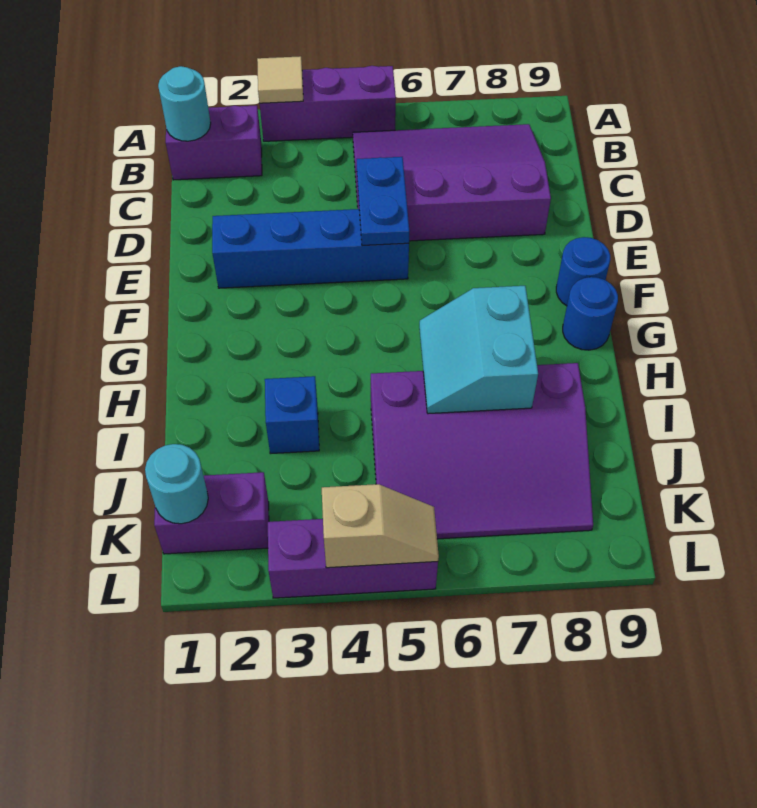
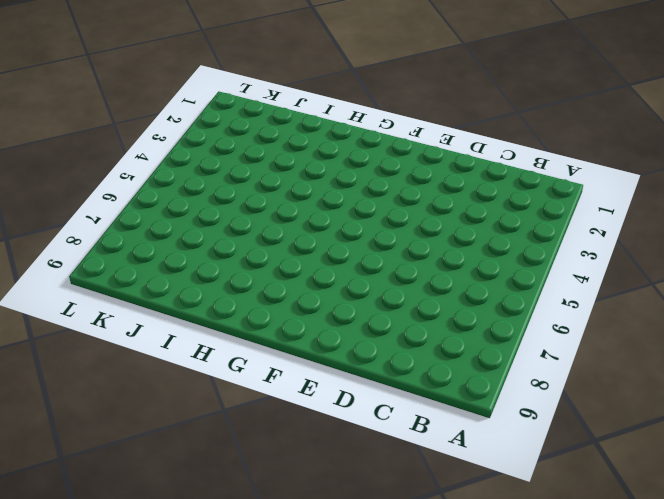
none -> purple 1x3 brick [260,66,396,141]
none -> purple 1x2 brick [166,105,262,180]
none -> purple 3x4 slope [353,124,551,241]

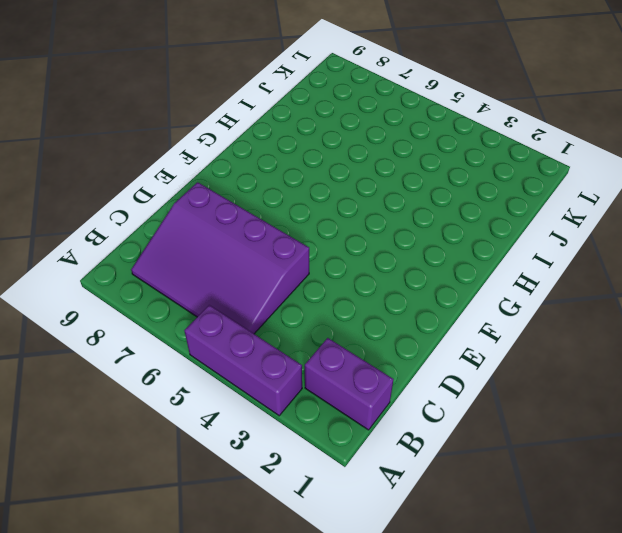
none -> blue 1x4 brick [212,209,409,288]
none -> blue 1x1 round brick [556,237,610,306]
none -> blue 1x1 round brick [563,277,618,350]

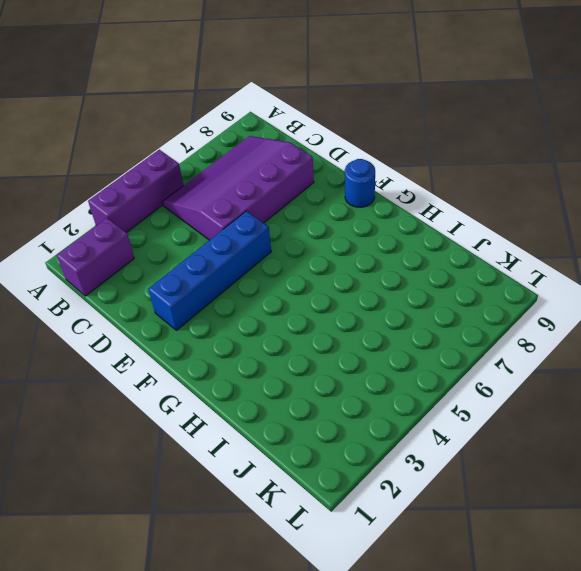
none -> blue 1x1 round brick [563,277,618,350]
none -> blue 1x1 brick [265,376,319,454]
none -> purple 3x4 slope [371,363,593,539]

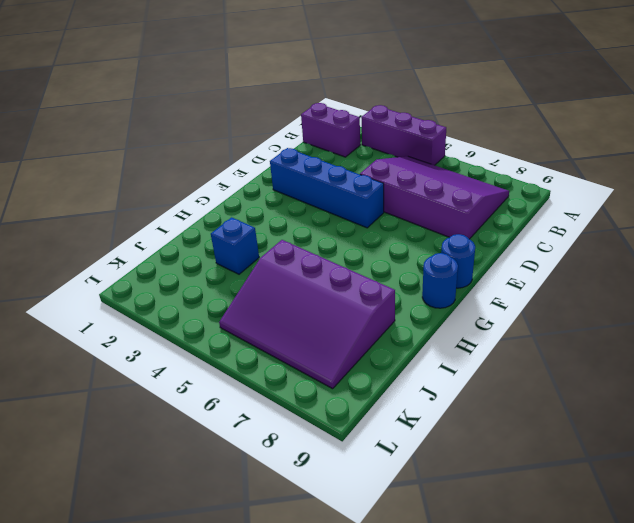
none -> purple 1x2 brick [154,472,269,554]
none -> purple 1x3 brick [268,519,438,598]
none -> tan 1x1 tile [257,56,303,103]

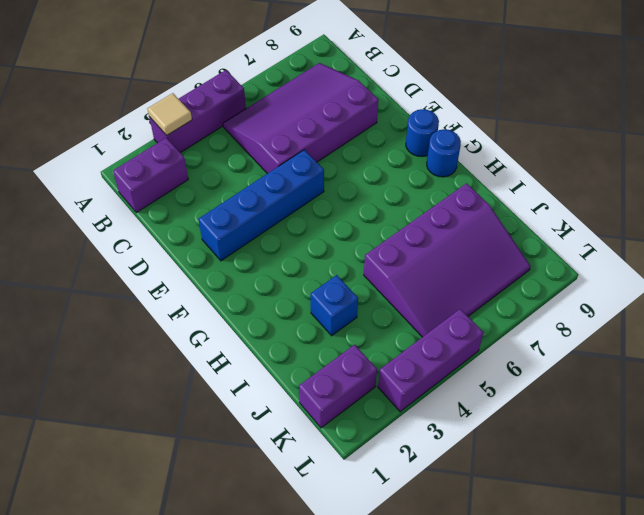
none -> cyan 1x1 round brick [158,66,211,141]
none -> blue 1x2 plate [357,157,409,246]
none -> cyan 2x2 slope [419,286,538,414]

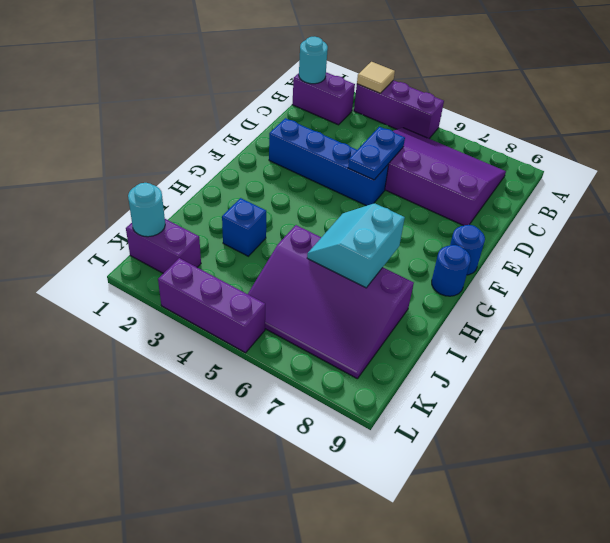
none -> tan 1x2 slope [322,484,439,568]

